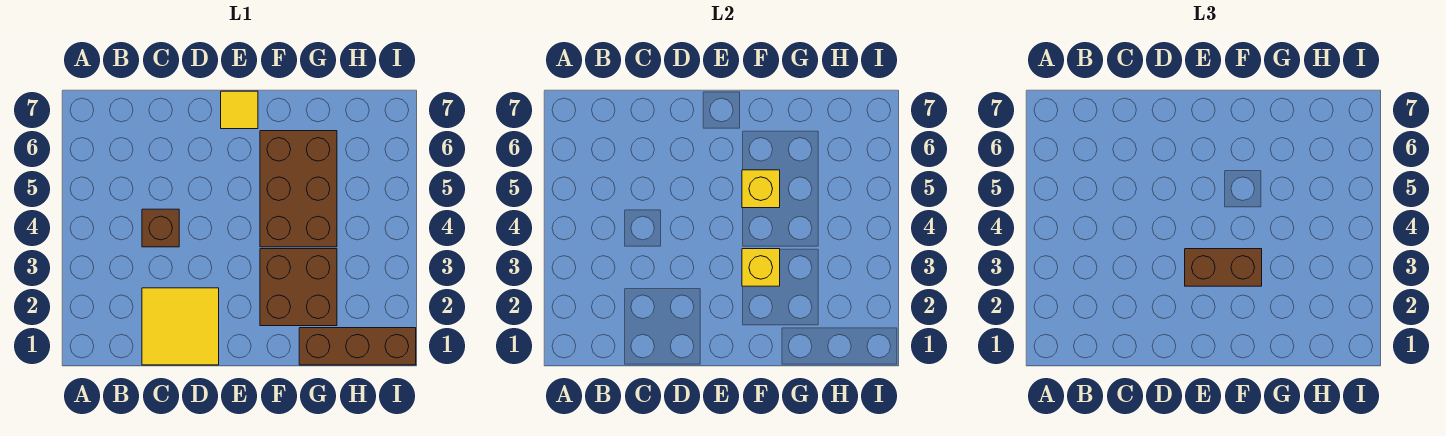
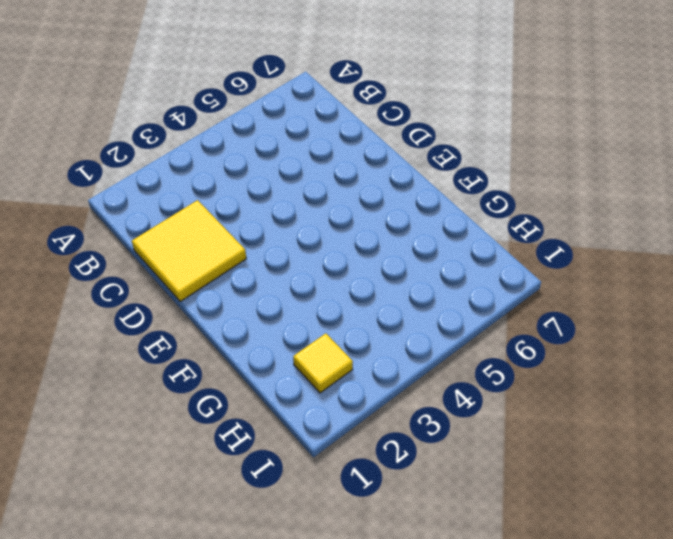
yellow 1x1 tile [293,333,353,393] -> yellow 1x1 tile moved to [221,91,258,129]
none -> brown 1x1 brick [142,209,179,247]
none -> brown 2x2 brick [260,249,337,326]

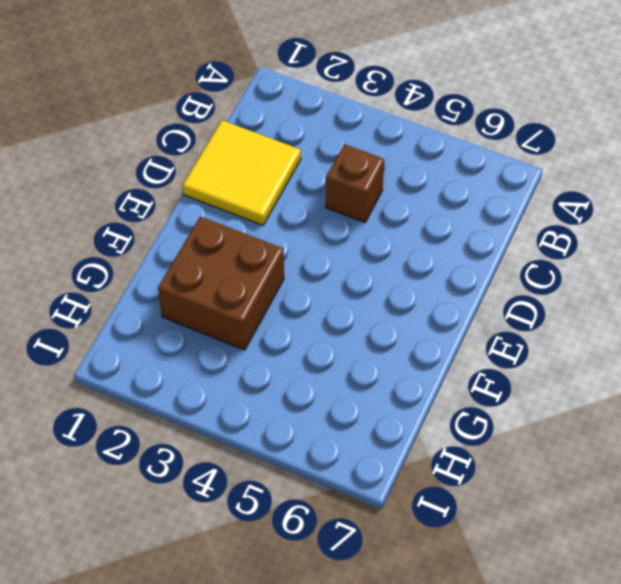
none -> yellow 1x1 tile [221,91,258,129]
none -> brown 2x3 brick [260,131,337,247]

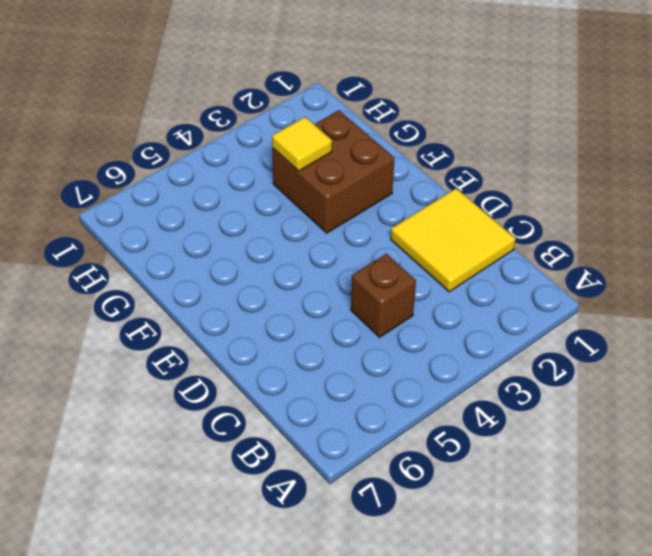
yellow 1x1 tile [272,117,332,171] -> yellow 1x1 tile moved to [221,91,258,129]
none -> brown 2x3 brick [260,131,337,247]
none -> brown 1x3 brick [299,328,416,365]

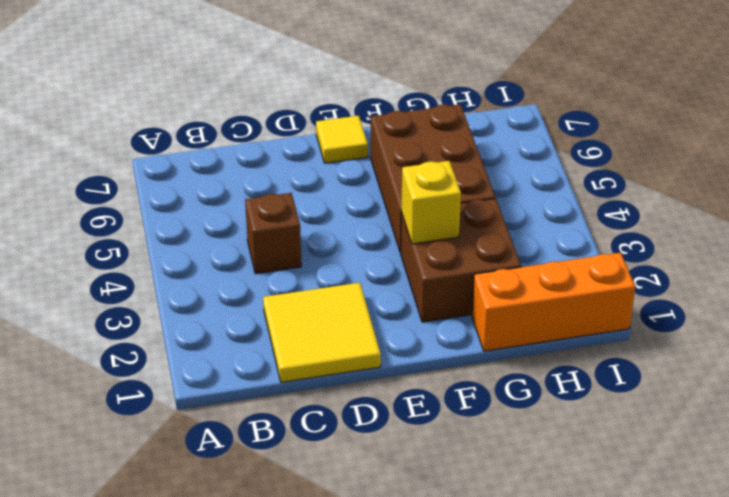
orange 1x3 brick [472,253,635,351] -> brown 1x3 brick [299,328,416,365]
none -> yellow 1x1 brick [742,170,780,208]
none -> brown 1x2 brick [1185,249,1262,286]

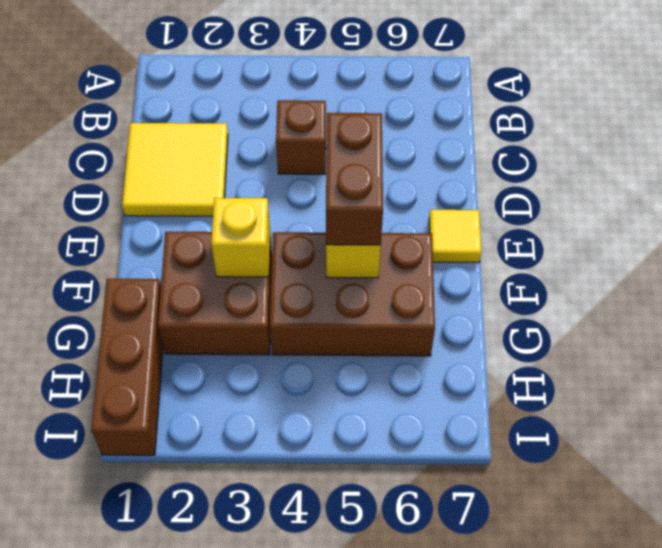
brown 1x2 brick [326,113,383,245] -> brown 1x2 brick moved to [1185,249,1262,286]

